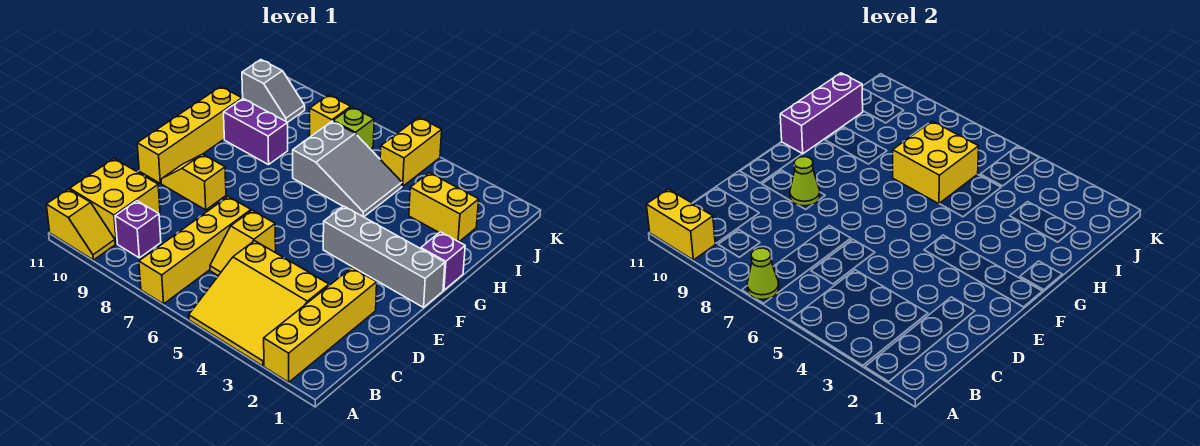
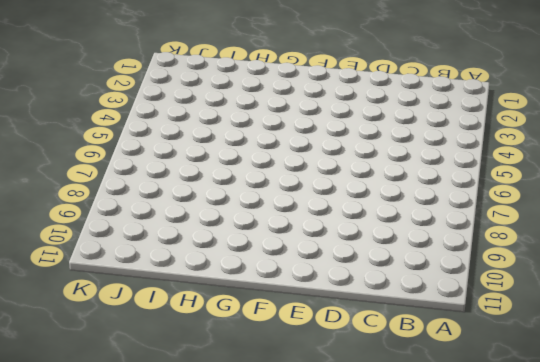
none -> yellow 1x4 brick [264,268,377,382]
none -> yellow 3x3 slope [189,241,329,366]
none -> yellow 1x4 brick [139,197,251,304]

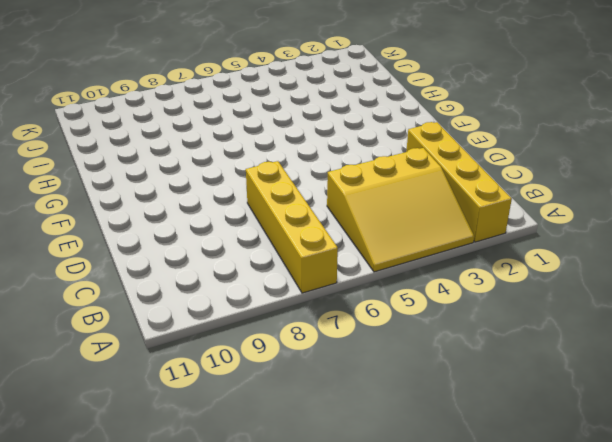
none -> yellow 1x2 slope [46,189,115,260]
none -> purple 1x1 brick [115,201,161,258]
none -> yellow 2x2 brick [70,159,160,244]

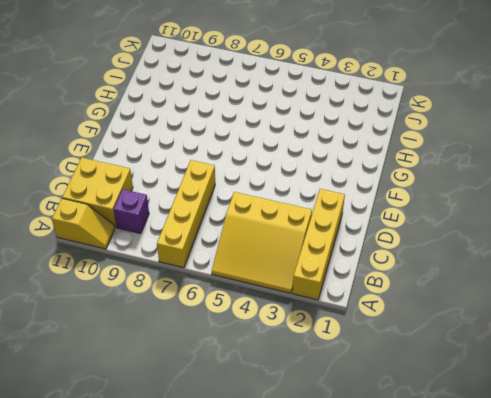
none -> yellow 1x2 slope [210,210,276,276]
none -> yellow 1x2 slope [161,154,226,210]
none -> yellow 1x4 brick [137,87,242,183]

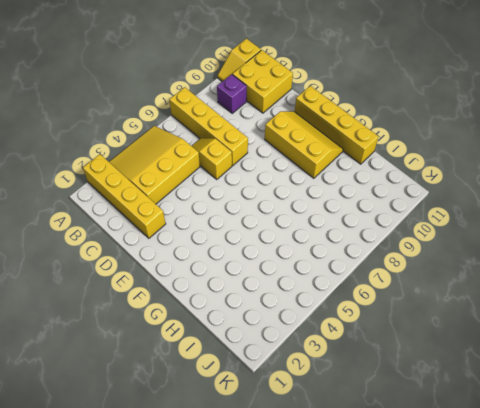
yellow 2x3 slope [265,111,343,178] -> yellow 1x2 slope [161,154,226,210]
none -> grey 1x4 brick [323,206,445,307]
none -> purple 1x1 brick [421,232,465,290]
none -> grey 2x3 slope [293,121,402,217]

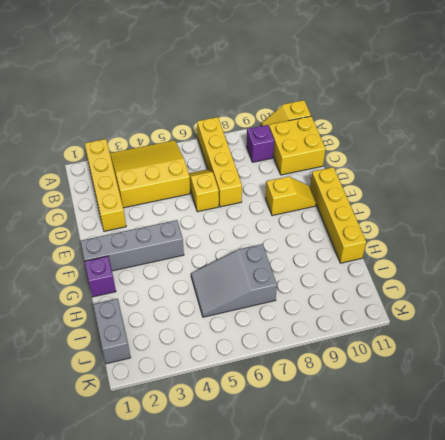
grey 1x2 brick [93,299,131,364] -> none
none -> purple 1x2 brick [224,99,288,165]
none -> yellow 1x2 brick [409,173,479,242]
none -> yellow 1x2 brick [380,117,442,186]

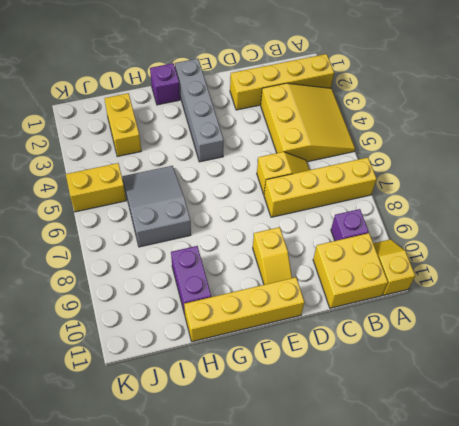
none -> lime 1x1 brick [333,107,374,149]
none -> yellow 1x1 brick [310,95,351,137]
none -> grey 1x2 slope [242,60,305,123]

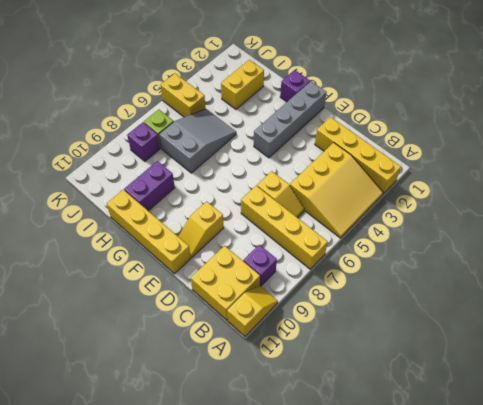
purple 1x1 brick [127,122,160,161] -> yellow 1x1 brick [310,95,351,137]
none -> grey 1x2 slope [242,60,305,123]
none -> lime 1x1 cone [747,248,779,299]
none -> yellow 1x2 brick [646,189,715,260]

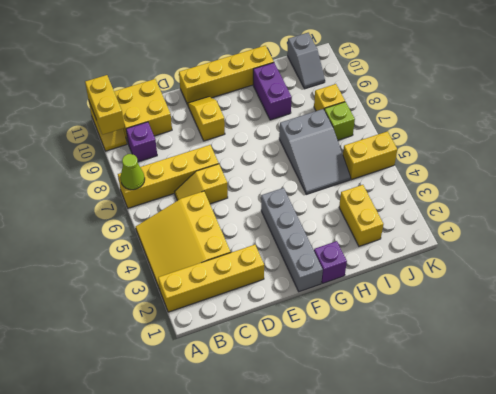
none -> lime 1x1 cone [790,157,820,206]
none -> purple 1x3 brick [780,73,863,154]
none -> yellow 2x2 brick [893,121,979,204]

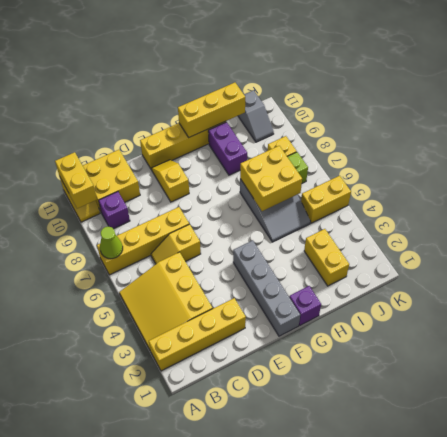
yellow 1x3 brick [178,83,245,137] -> purple 1x3 brick [780,73,863,154]
none -> lime 1x1 cone [790,157,820,206]

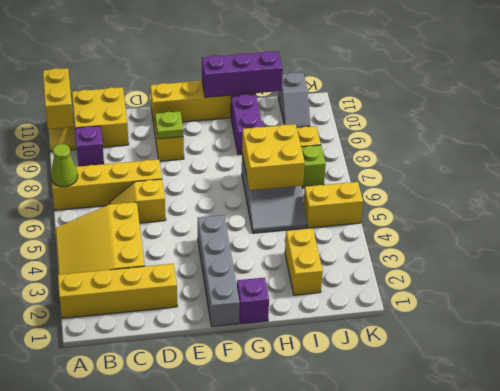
lime 1x1 plate [155,111,183,139] -> lime 1x1 cone [790,157,820,206]

